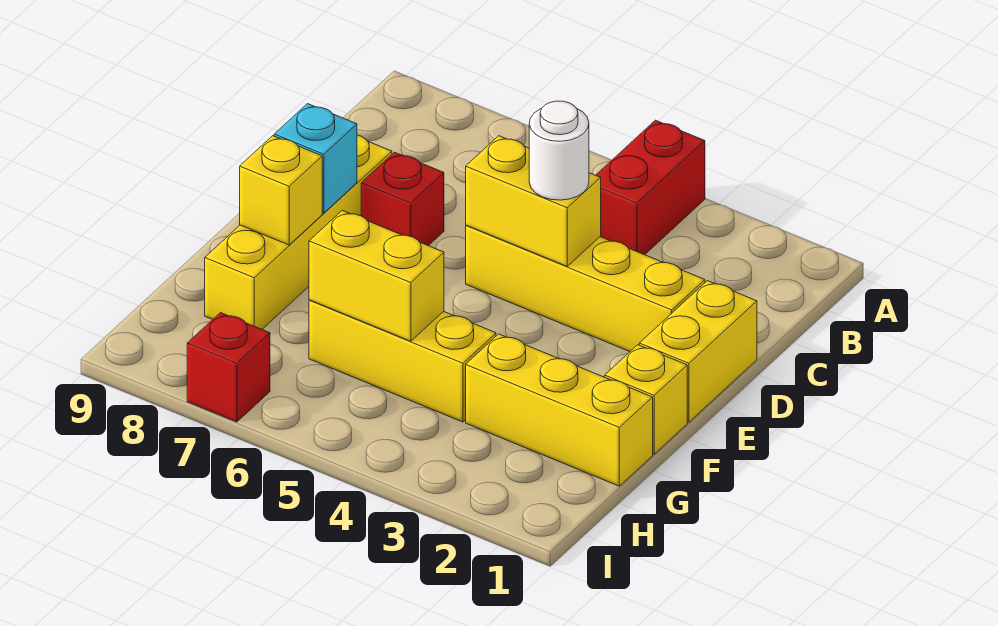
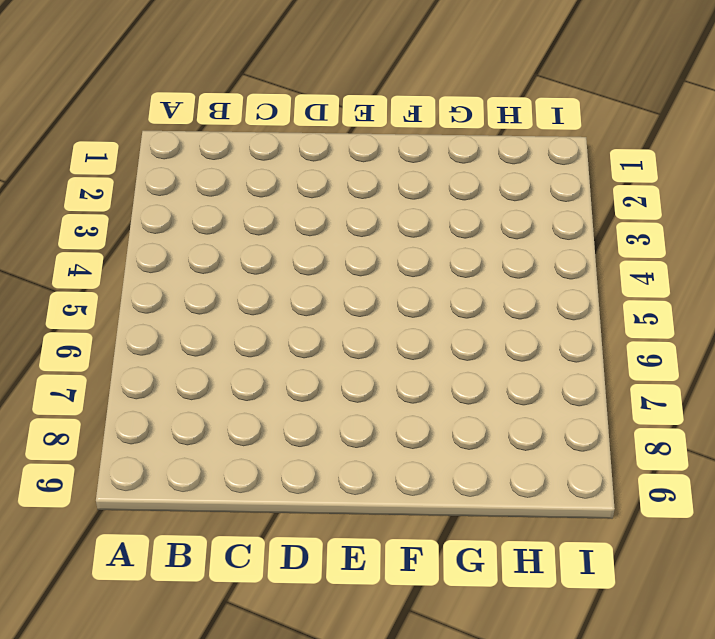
none -> red 1x2 brick [596,120,705,255]
none -> yellow 1x2 brick [639,281,757,422]
none -> yellow 1x4 brick [466,225,705,351]

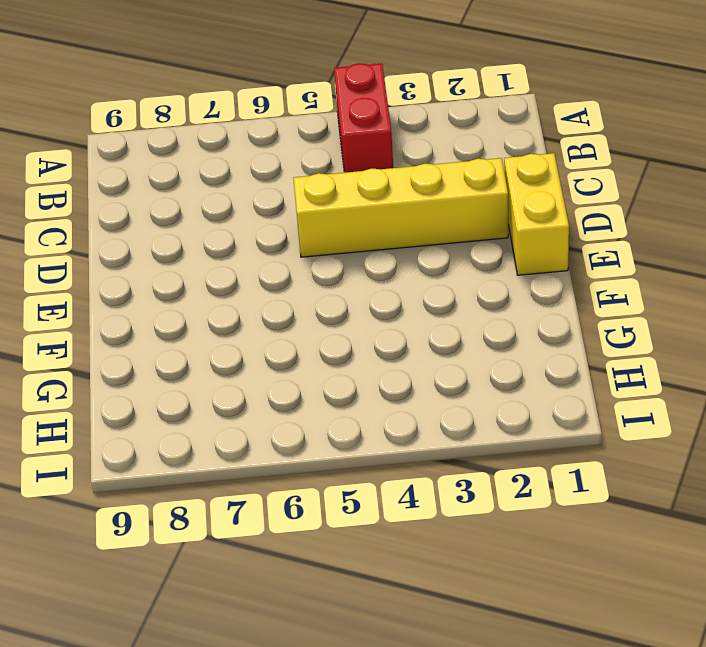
none -> red 1x1 brick [361,152,444,246]
none -> yellow 1x4 brick [205,135,392,329]
none -> yellow 1x1 brick [605,345,687,454]

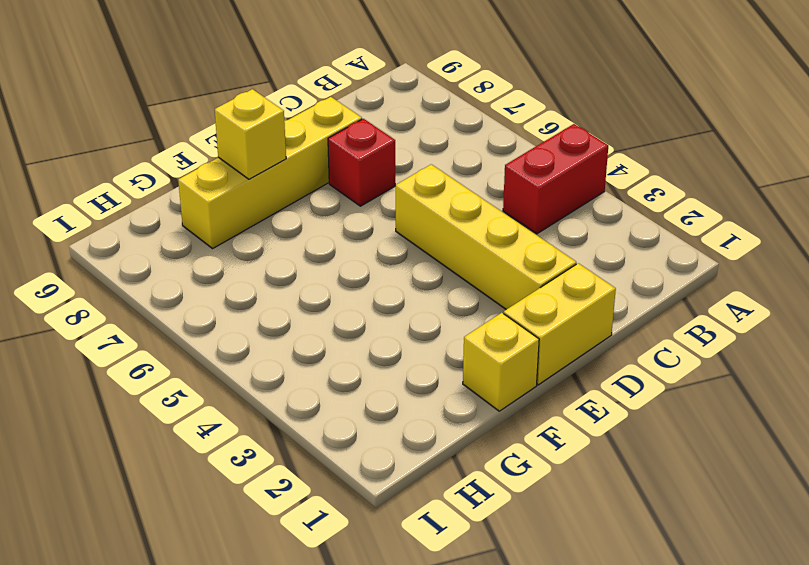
none -> yellow 1x3 brick [466,334,653,486]
none -> yellow 1x3 brick [309,300,496,422]
none -> red 1x1 brick [187,313,270,422]

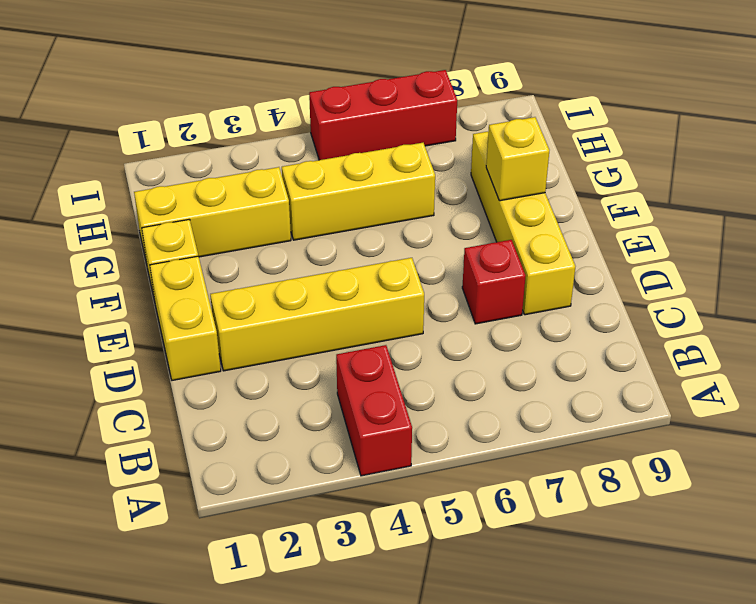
red 1x3 brick [309,70,457,160] -> red 1x1 brick [187,313,270,422]
none -> yellow 1x2 brick [466,136,601,266]
none -> cyan 1x1 brick [274,104,357,213]
none -> yellow 1x2 brick [309,211,444,341]

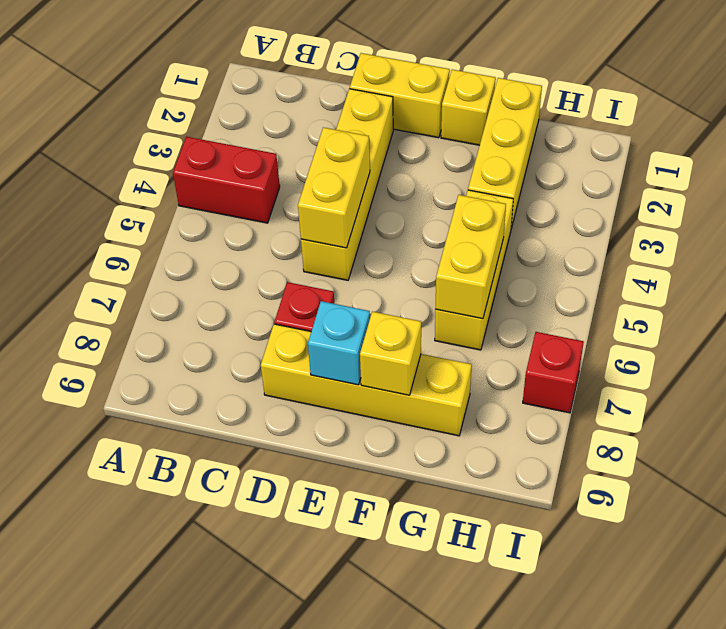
none -> white 1x1 round brick [529,101,589,200]

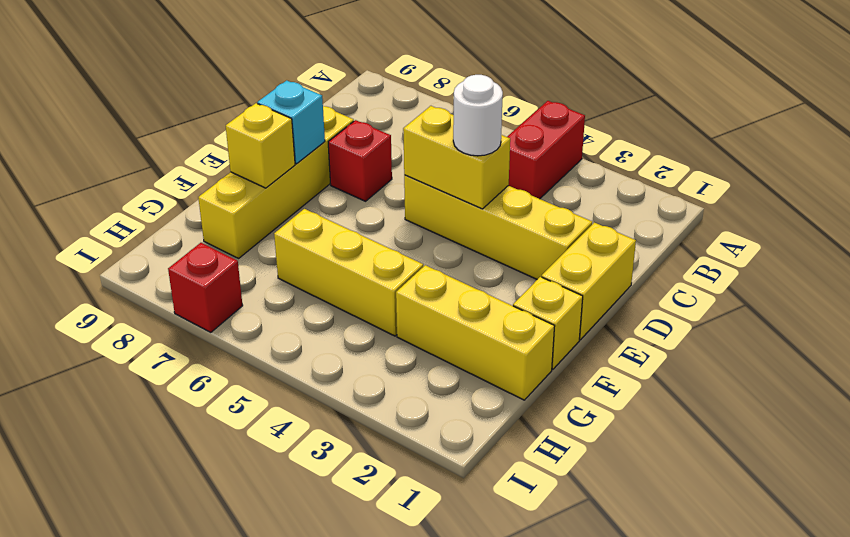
none -> yellow 1x2 brick [309,211,444,341]

